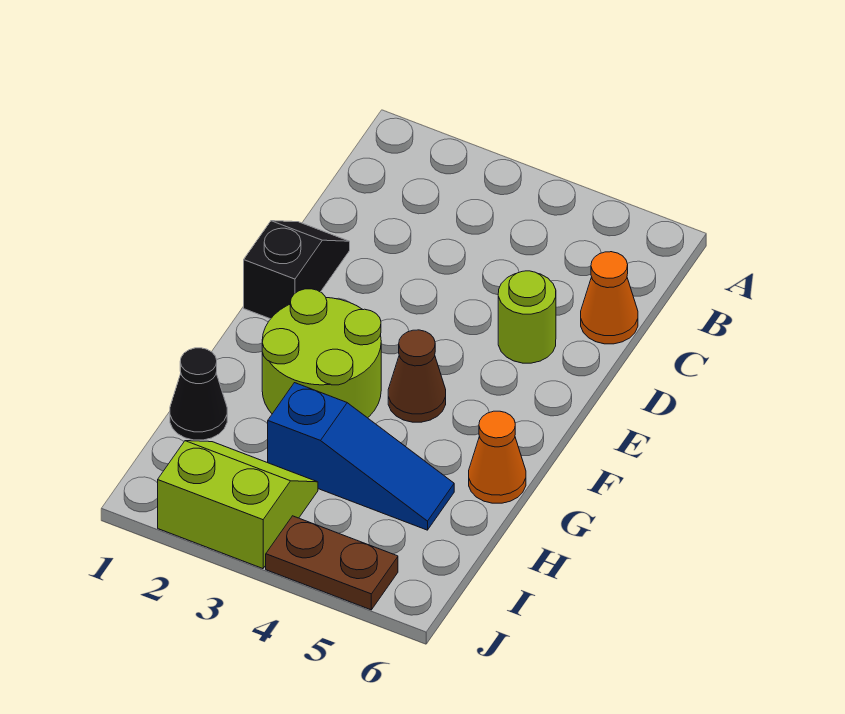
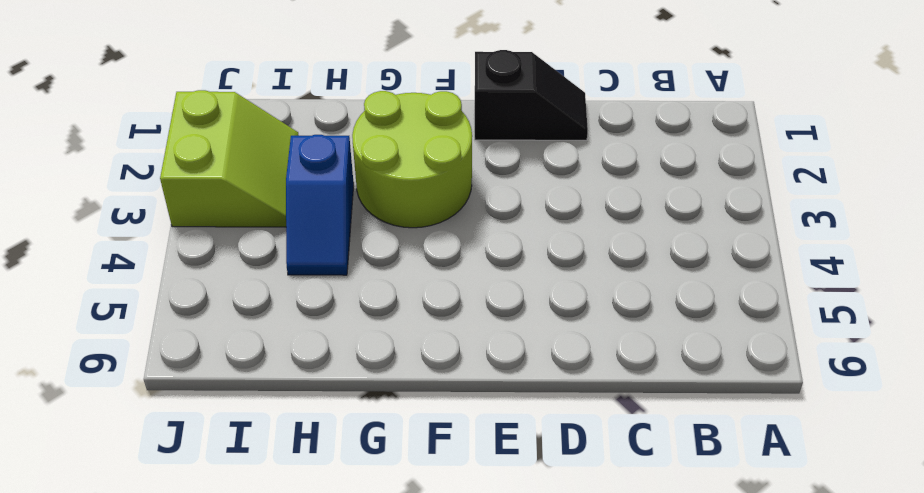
blue 1x2 slope [286,135,354,275] -> blue 1x3 slope [268,383,454,530]
none -> orange 1x1 cone [581,252,638,344]
none -> lime 1x1 round brick [498,271,556,363]

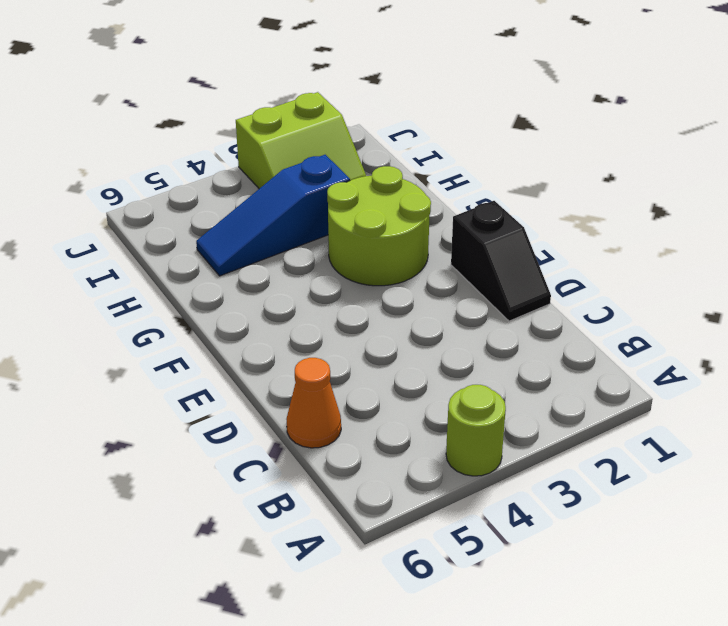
lime 1x1 round brick [446,385,506,476] -> lime 1x1 round brick moved to [498,271,556,363]
none -> brown 1x1 cone [388,330,446,422]
none -> orange 1x1 cone [469,411,526,503]

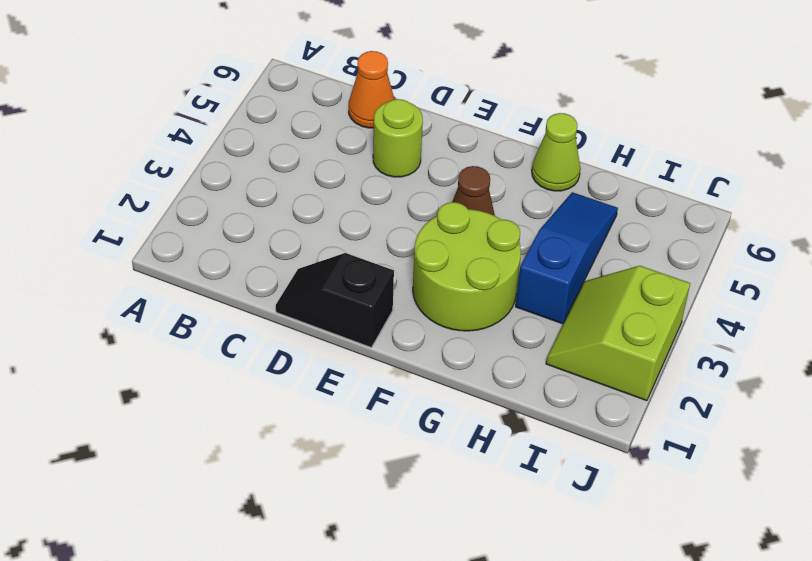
lime 1x1 cone [532,113,581,191] -> orange 1x1 cone [469,411,526,503]
none -> black 1x1 cone [170,348,227,440]
none -> brown 1x2 plate [266,516,398,610]

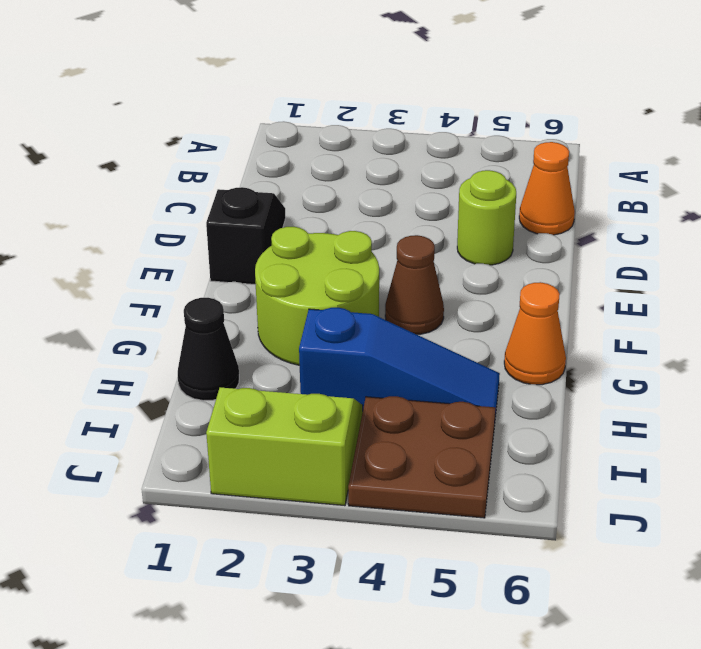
brown 2x2 plate [348,396,496,518] -> brown 1x2 plate [266,516,398,610]

